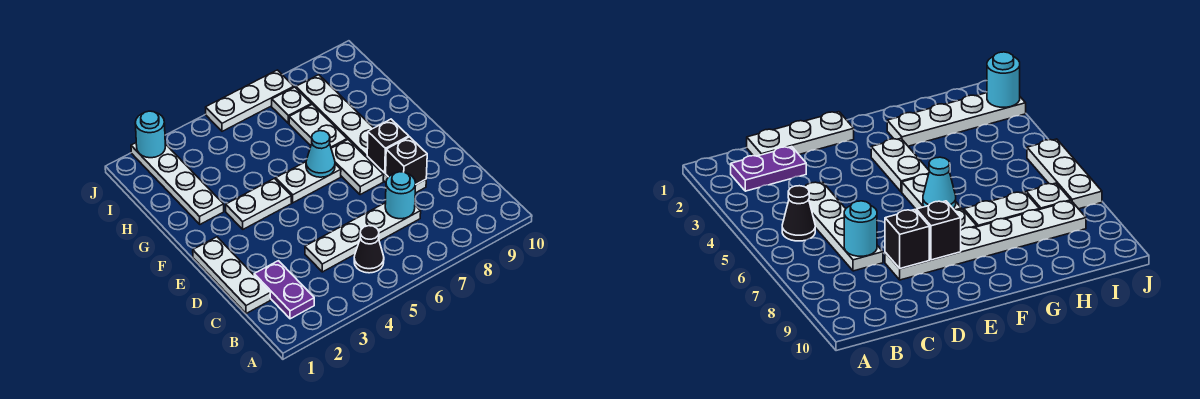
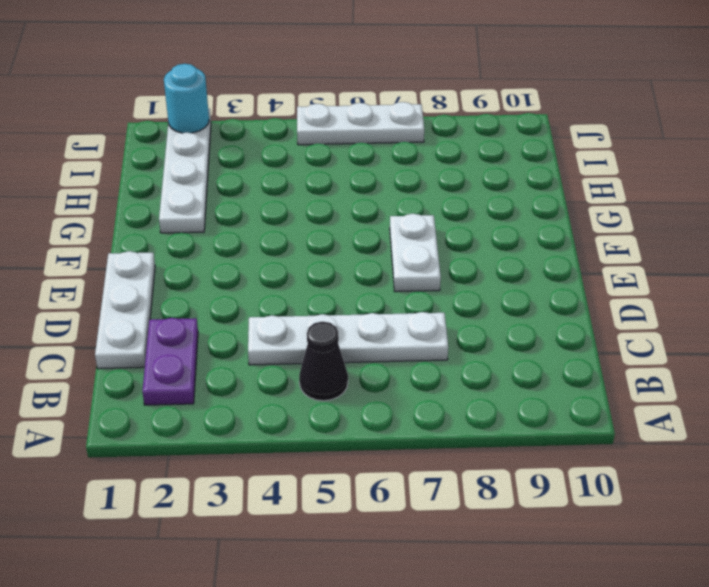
none -> white 1x6 plate [296,75,426,193]
none -> white 1x2 plate [226,179,292,229]
none -> white 1x2 plate [276,162,341,203]

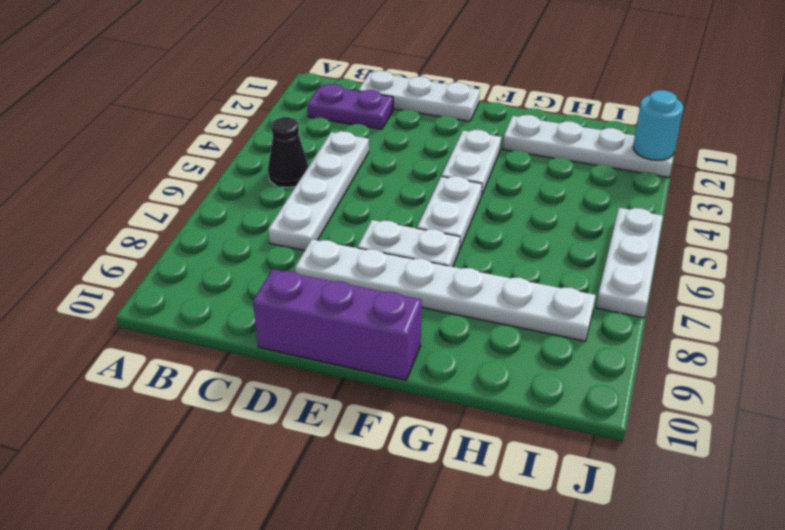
purple 1x3 brick [253,269,422,380] -> none
none -> white 1x2 plate [289,104,347,148]
none -> white 1x1 plate [272,87,312,123]
none -> cyan 1x1 round brick [385,172,416,219]

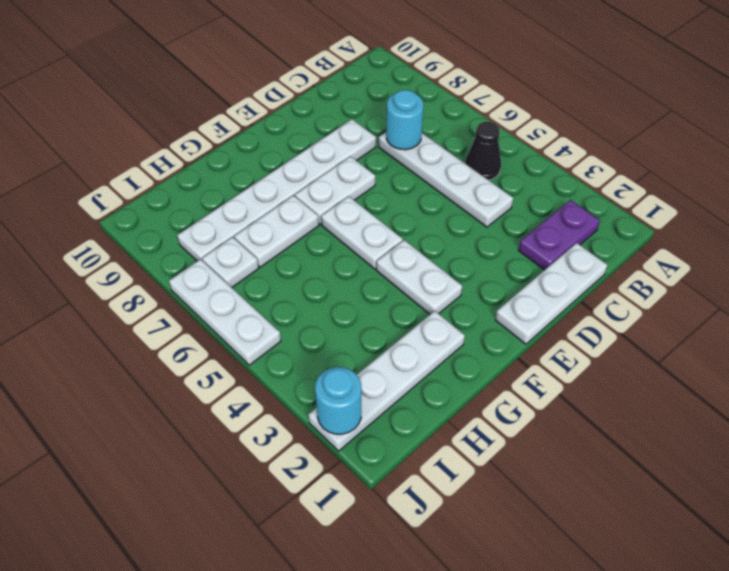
none -> black 1x1 brick [386,137,427,184]
none -> black 1x1 brick [367,119,409,173]
none -> cyan 1x1 cone [306,131,335,177]

